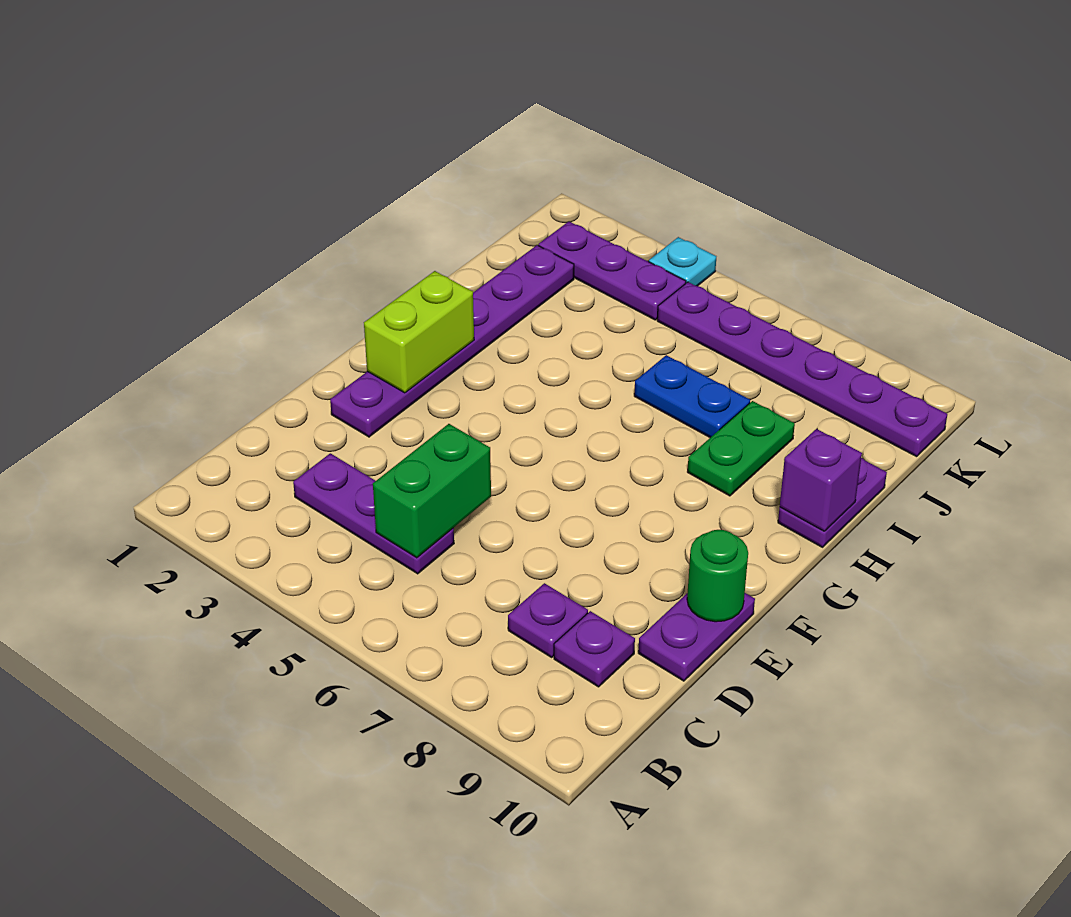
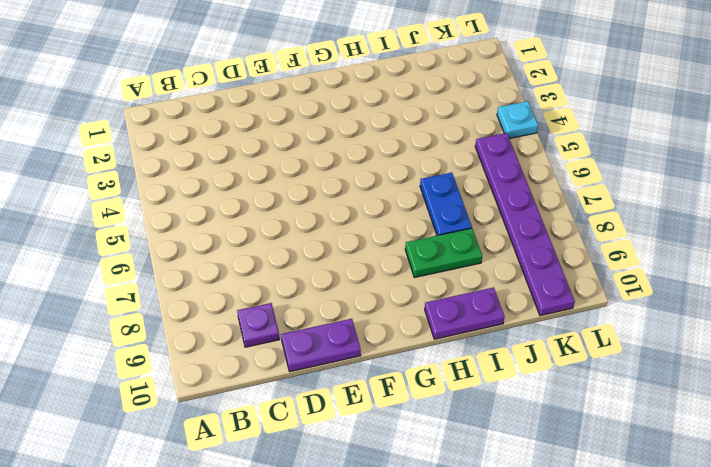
none -> purple 1x3 plate [293,453,454,574]
none -> purple 1x1 plate [508,583,588,657]
none -> purple 1x6 plate [330,245,574,437]

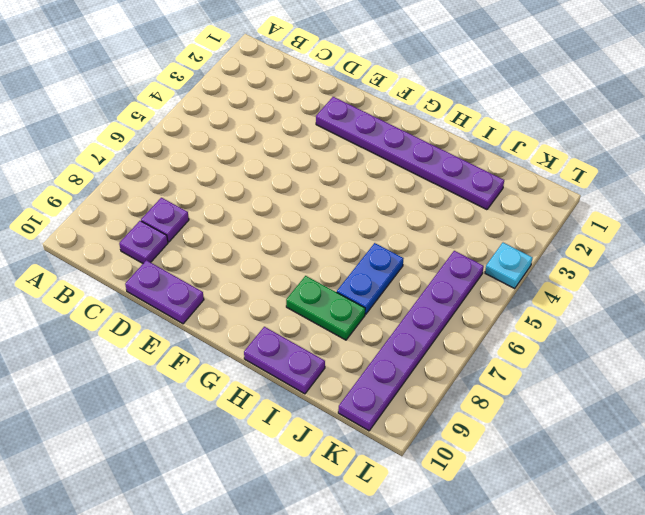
none -> purple 1x3 plate [293,453,454,574]
none -> purple 1x3 plate [539,222,686,320]
none -> green 1x2 brick [373,424,491,558]

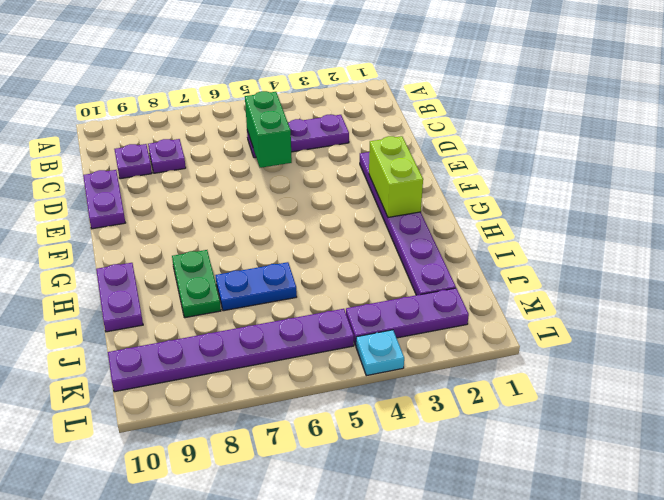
none -> green 1x1 round brick [687,530,748,622]
none -> purple 1x1 brick [780,429,862,531]

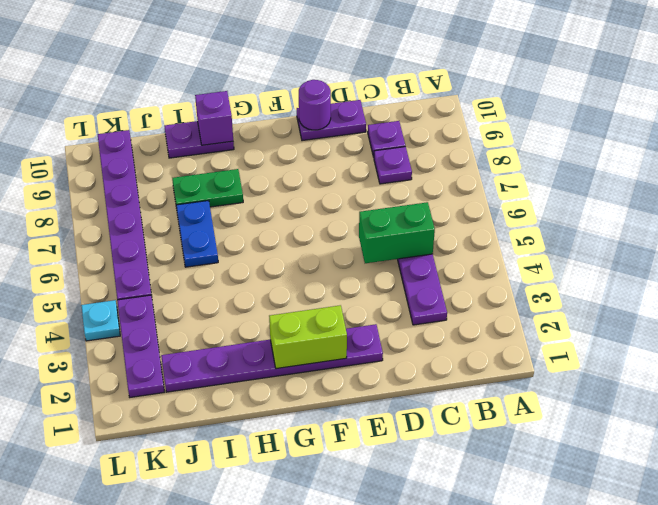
purple 1x1 round brick [299,80,331,130] -> green 1x1 round brick [687,530,748,622]

